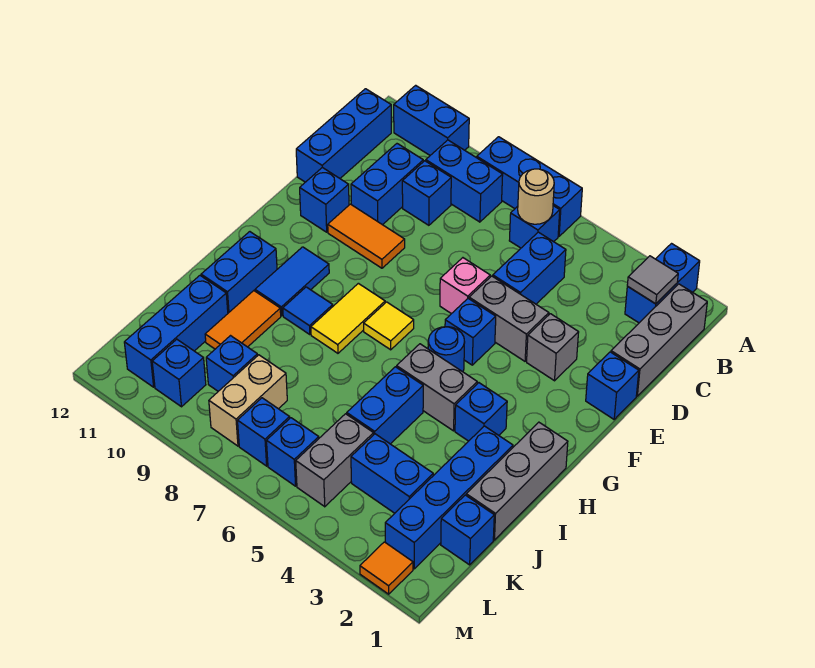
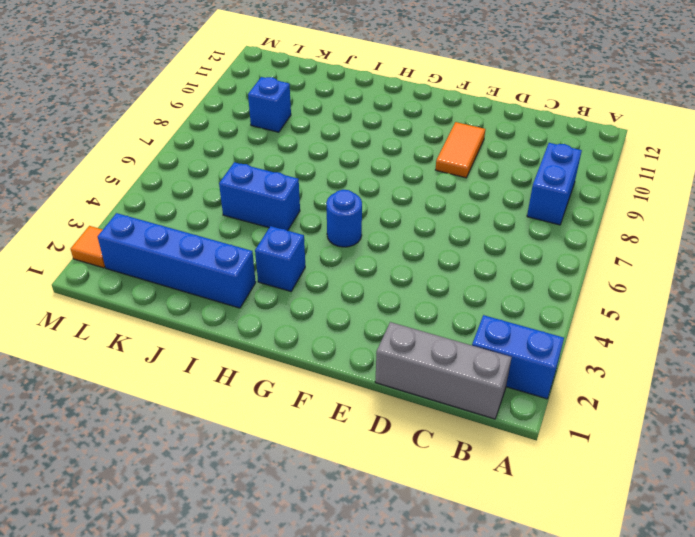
none -> blue 1x3 brick [477,137,582,236]
none -> blue 1x2 brick [394,85,469,155]
none -> blue 1x1 brick [509,206,560,248]
none -> blue 1x3 brick [296,89,391,182]

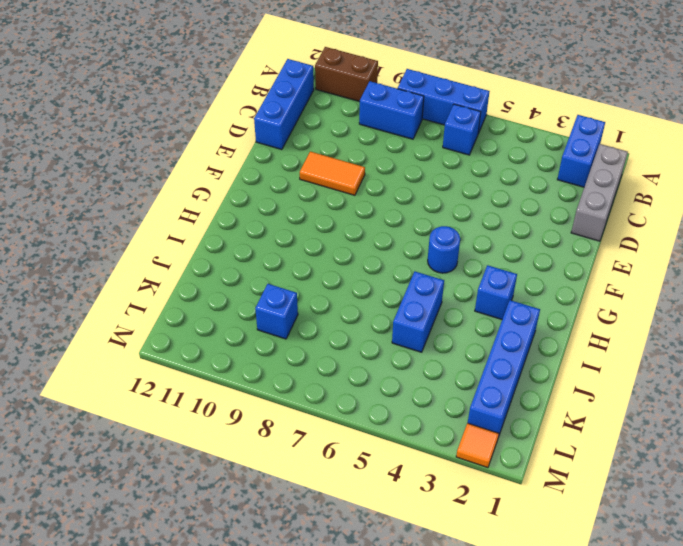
brown 1x2 brick [315,47,378,102] -> blue 1x2 brick [394,85,469,155]
none -> blue 1x2 brick [493,232,566,304]
none -> blue 1x1 brick [402,161,451,225]
none -> blue 1x2 brick [351,144,423,225]
none -> blue 1x1 brick [586,352,639,419]

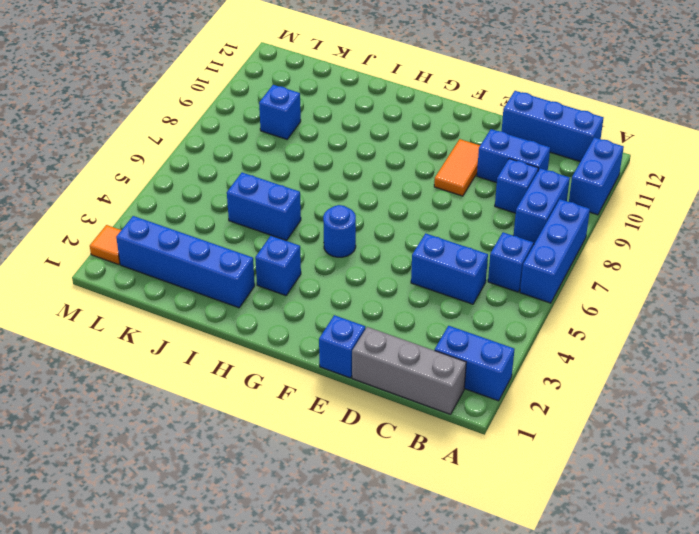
none -> grey 1x1 brick [527,314,579,381]
none -> grey 1x2 brick [469,276,549,361]
none -> pink 1x1 brick [440,258,490,314]
none -> blue 1x1 brick [300,167,349,232]

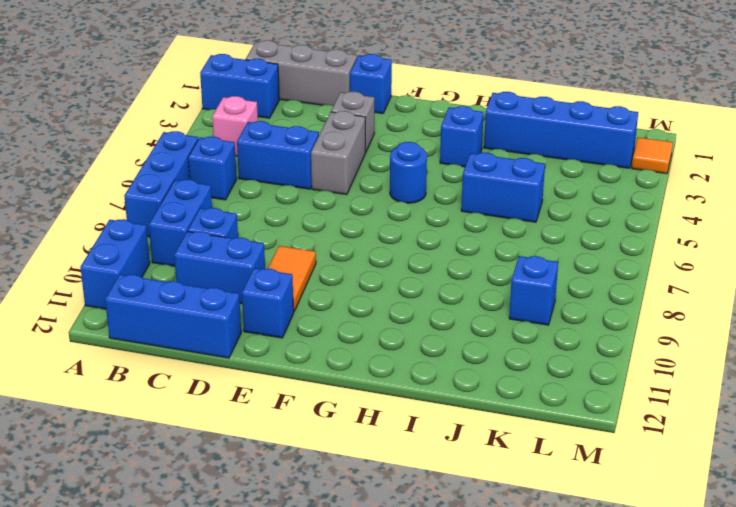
pink 1x1 brick [212,96,258,156] -> pink 1x1 brick moved to [440,258,490,314]
none -> blue 1x1 brick [445,299,496,365]
none -> yellow 1x1 tile [364,302,414,350]
none -> yellow 1x2 tile [311,283,385,353]
none -> blue 1x2 tile [255,247,329,316]

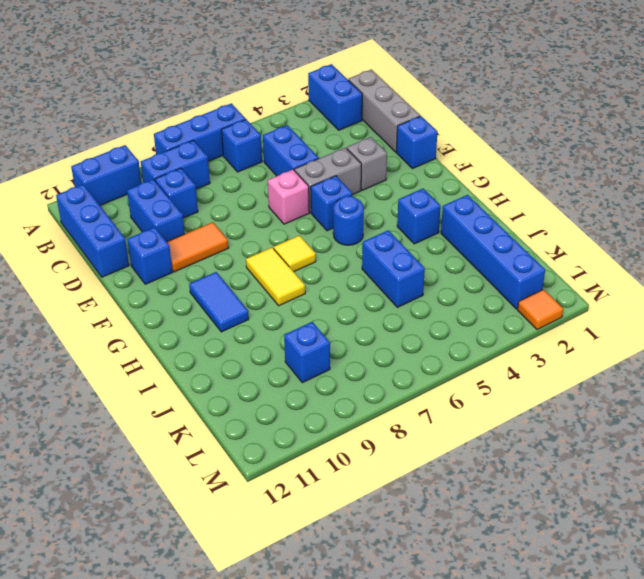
none -> grey 1x3 brick [466,422,568,540]
none -> grey 1x2 brick [397,344,477,431]
none -> blue 1x1 tile [283,287,333,335]
none -> blue 1x2 brick [201,232,277,313]

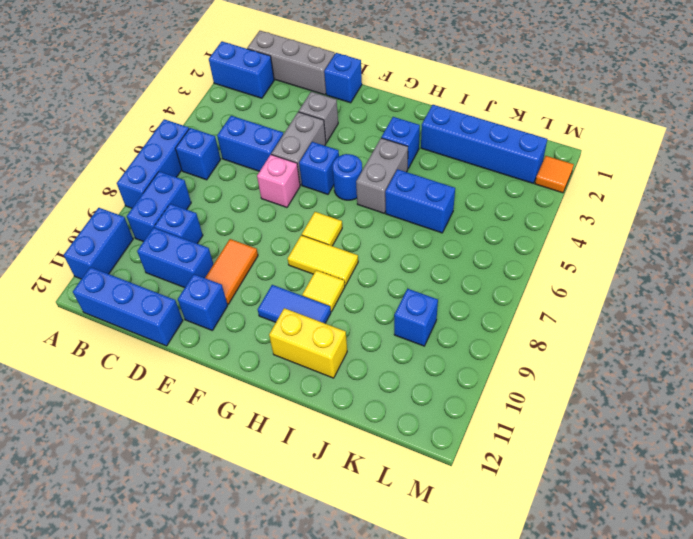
yellow 1x1 tile [302,270,345,312] -> blue 1x1 tile [283,287,333,335]
yellow 1x2 brick [269,308,347,378] -> blue 1x2 brick [201,232,277,313]
none -> grey 1x3 brick [466,422,568,540]
none -> orange 1x2 tile [205,291,281,349]
none -> blue 1x3 brick [124,276,228,387]
none -> blue 1x1 brick [441,495,494,565]

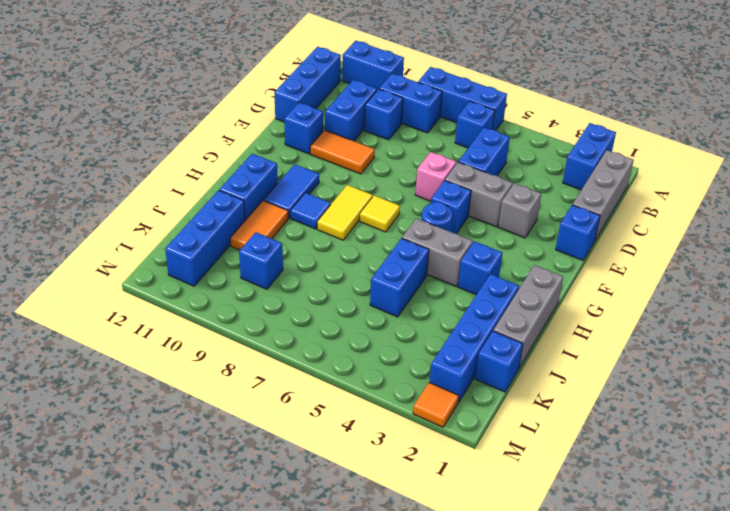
none -> blue 1x2 brick [351,434,433,513]
none -> grey 1x2 brick [296,414,374,507]
none -> tan 1x2 brick [209,355,287,446]
none -> blue 1x1 brick [266,418,319,486]

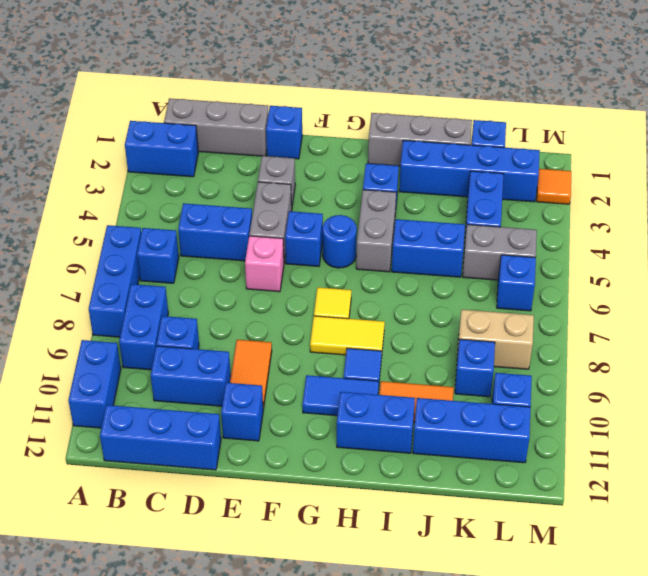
none -> blue 1x1 brick [237,398,290,466]
none -> grey 1x1 tile [627,256,678,304]
none -> tan 1x1 round brick [518,169,554,224]

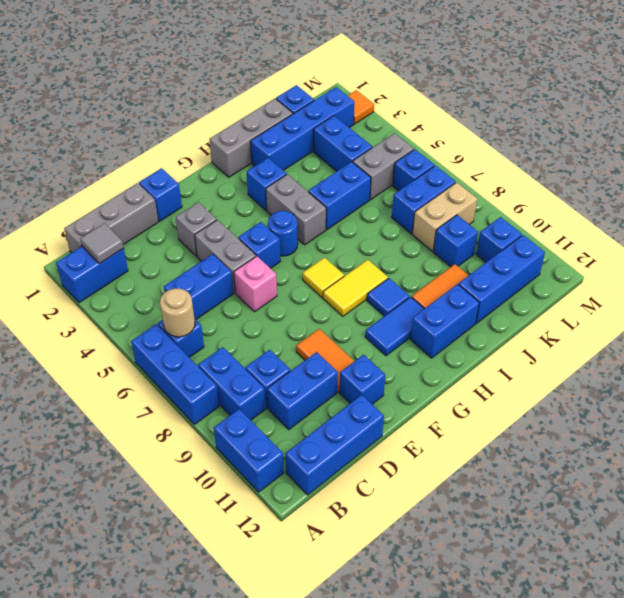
blue 1x2 brick [392,166,456,234] -> blue 1x1 brick [237,398,290,466]

